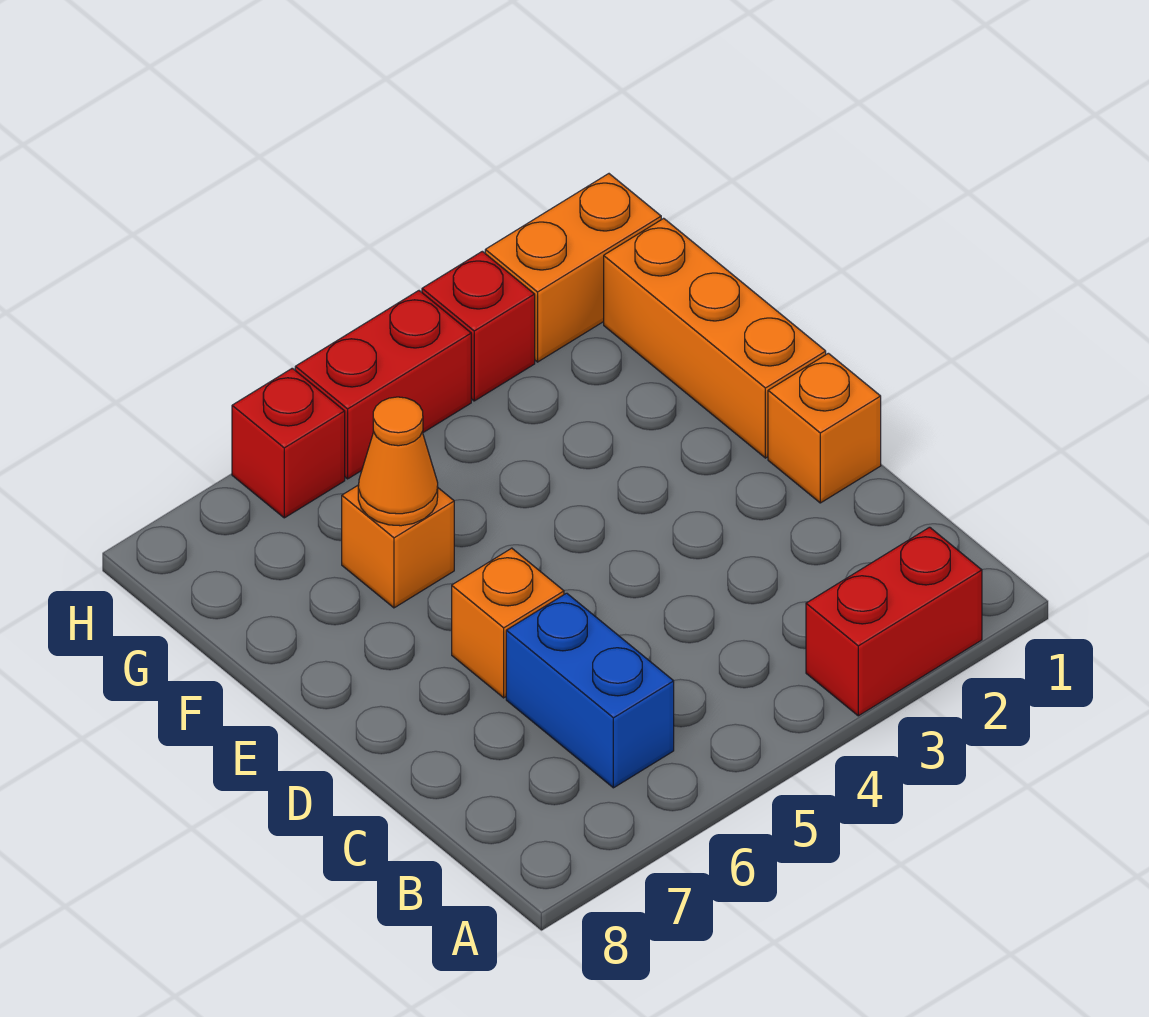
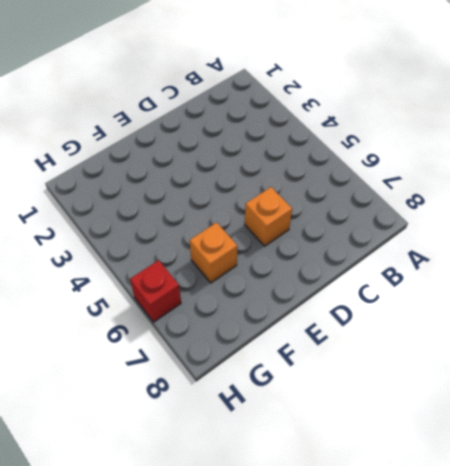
none -> red 1x2 brick [806,527,982,716]
none -> blue 1x2 brick [506,593,674,788]

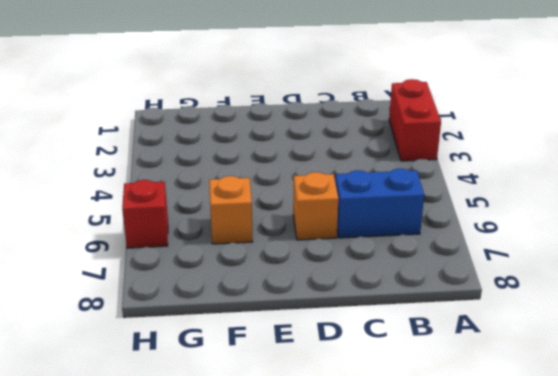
none -> orange 1x1 brick [768,353,881,503]
none -> orange 1x3 brick [604,218,826,458]

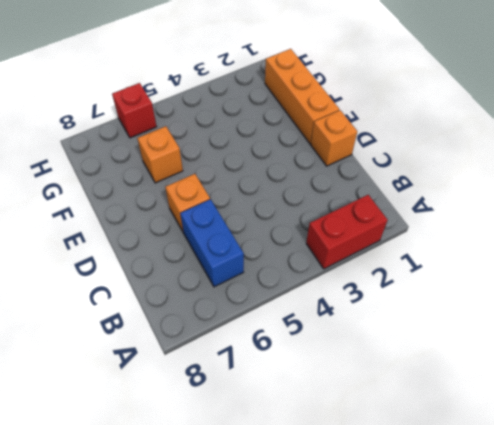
none -> orange 1x2 brick [485,174,661,362]
none -> red 1x1 brick [422,251,535,401]

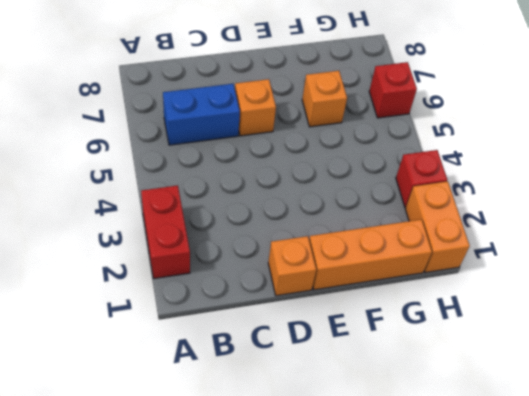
none -> red 1x2 brick [295,291,471,479]
none -> orange 1x1 cone [358,397,438,526]

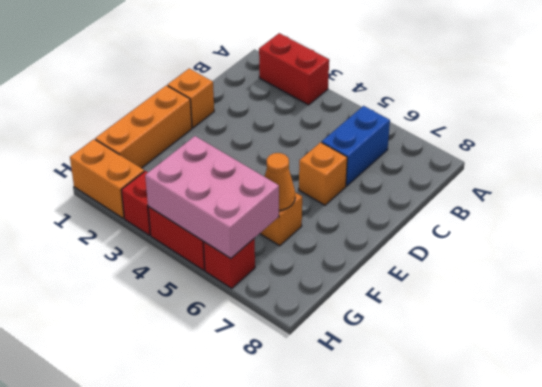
pink 2x3 brick [145,136,279,259] -> none

